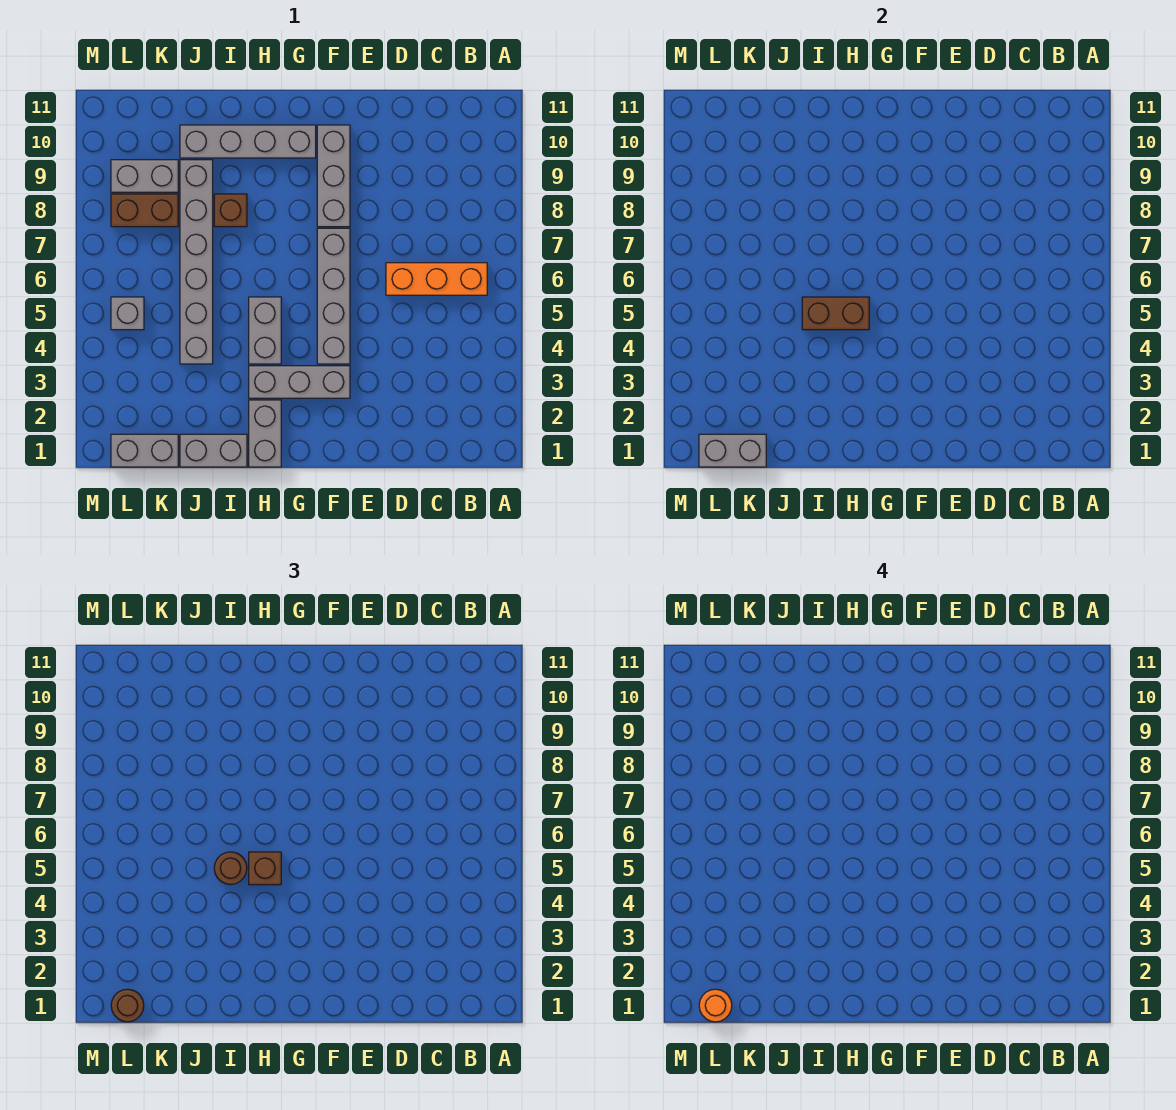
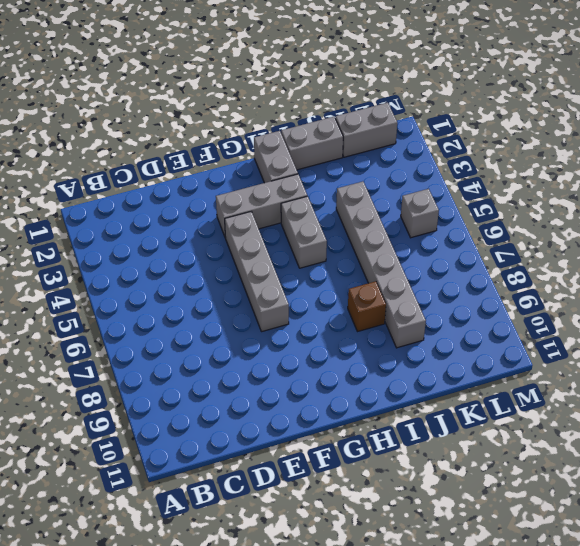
none -> orange 1x3 brick [386,263,487,295]
none -> grey 1x3 brick [317,125,350,227]
none -> grey 1x4 brick [180,125,316,158]

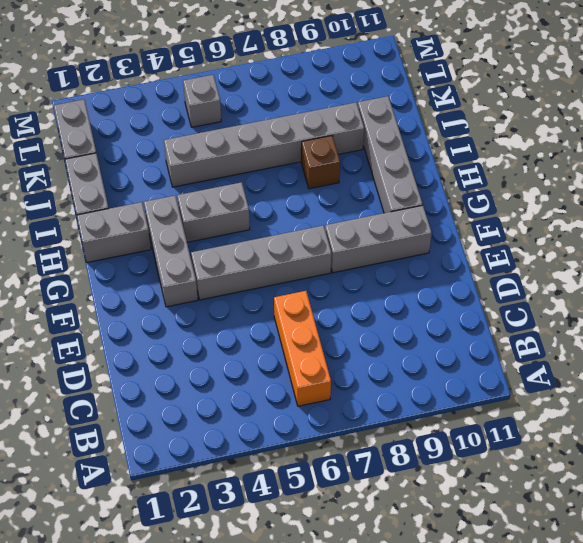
none -> brown 1x2 brick [111,194,178,227]
none -> grey 1x2 brick [111,160,178,192]
none -> brown 1x2 brick [802,297,869,330]

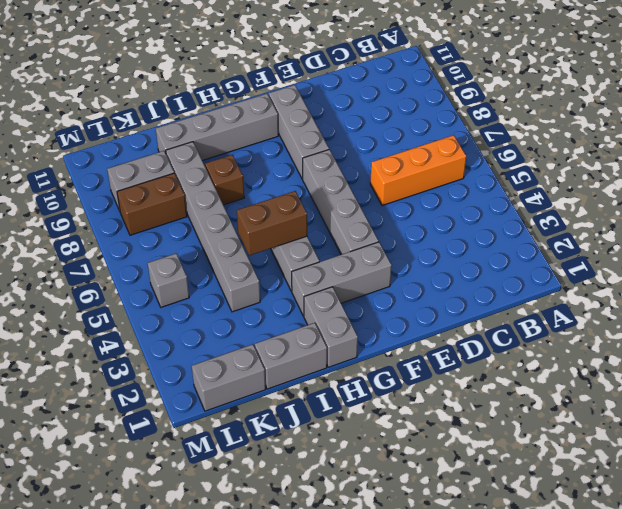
none -> grey 1x2 brick [699,434,766,467]
none -> brown 1x1 brick [249,852,281,885]
none -> brown 1x1 round brick [214,852,247,885]

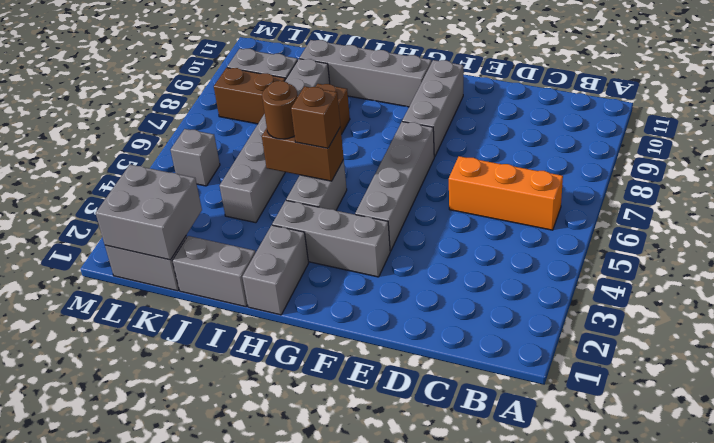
grey 2x2 brick [96,165,202,260] -> grey 1x2 brick [699,434,766,467]
none -> brown 1x1 round brick [111,989,144,1022]
none -> orange 1x1 round brick [699,989,732,1022]

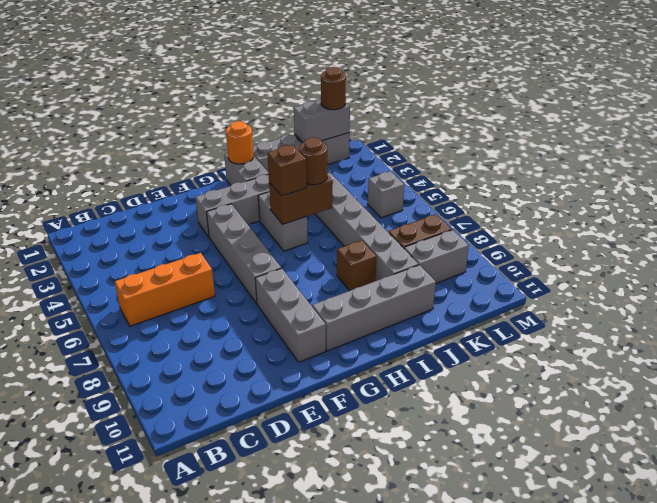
orange 1x1 round brick [226,121,253,164] -> orange 1x1 round brick moved to [699,989,732,1022]

